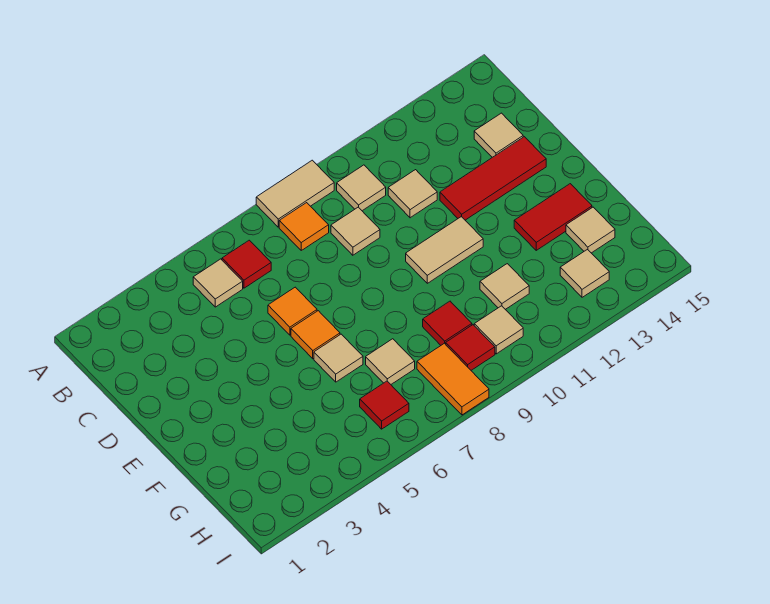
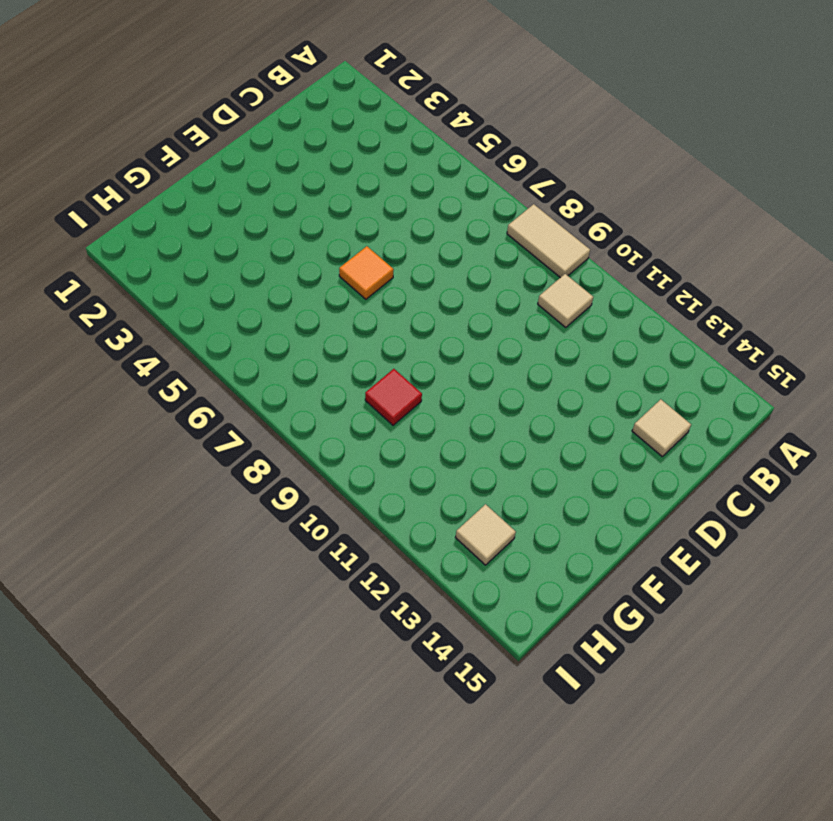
none -> tan 1x1 tile [193,259,243,307]
none -> red 1x1 tile [222,240,271,288]
none -> orange 1x1 tile [279,203,329,250]

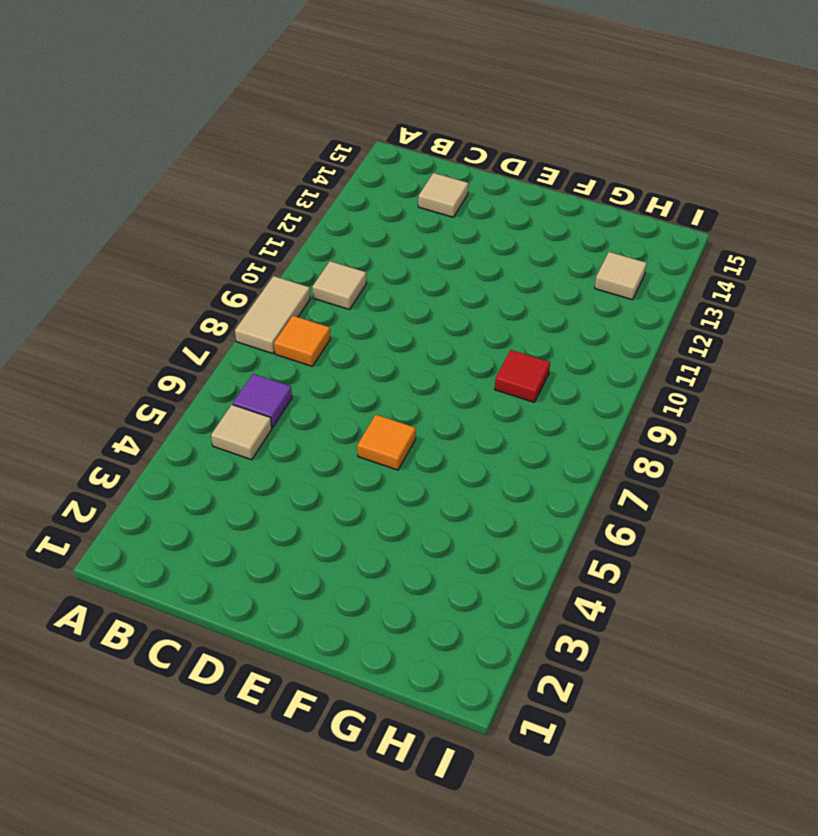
purple 1x1 tile [233,374,292,427] -> red 1x1 tile [222,240,271,288]
none -> tan 1x1 tile [331,207,380,255]
none -> tan 1x1 tile [388,170,437,218]
none -> orange 1x1 tile [268,287,317,335]

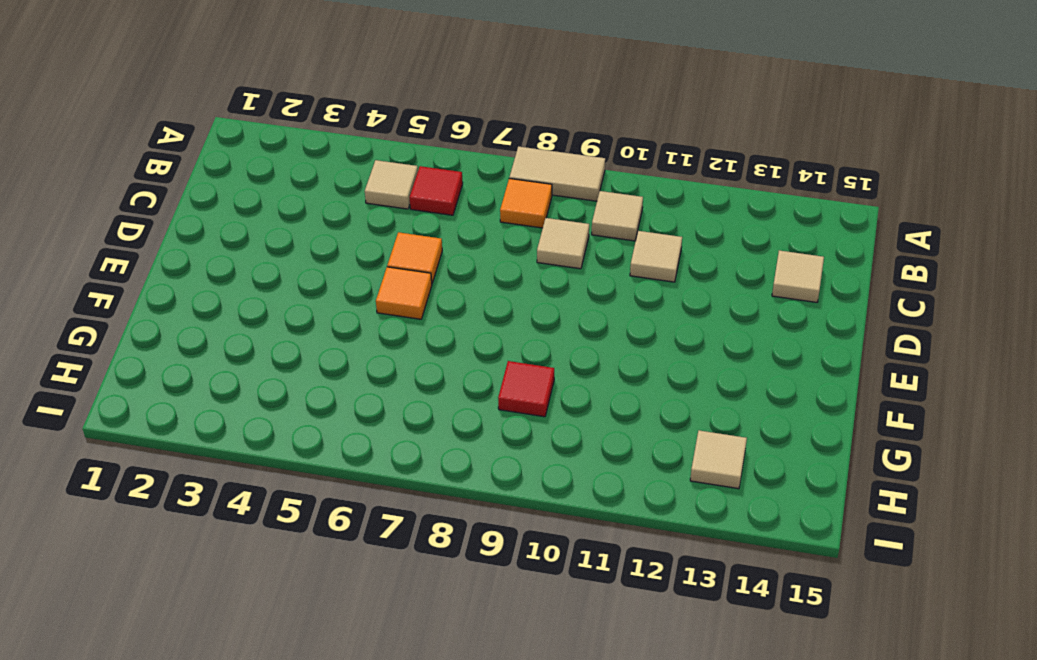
none -> red 1x3 tile [440,137,546,220]
none -> tan 1x2 tile [406,217,483,283]
none -> tan 1x1 tile [314,334,363,382]

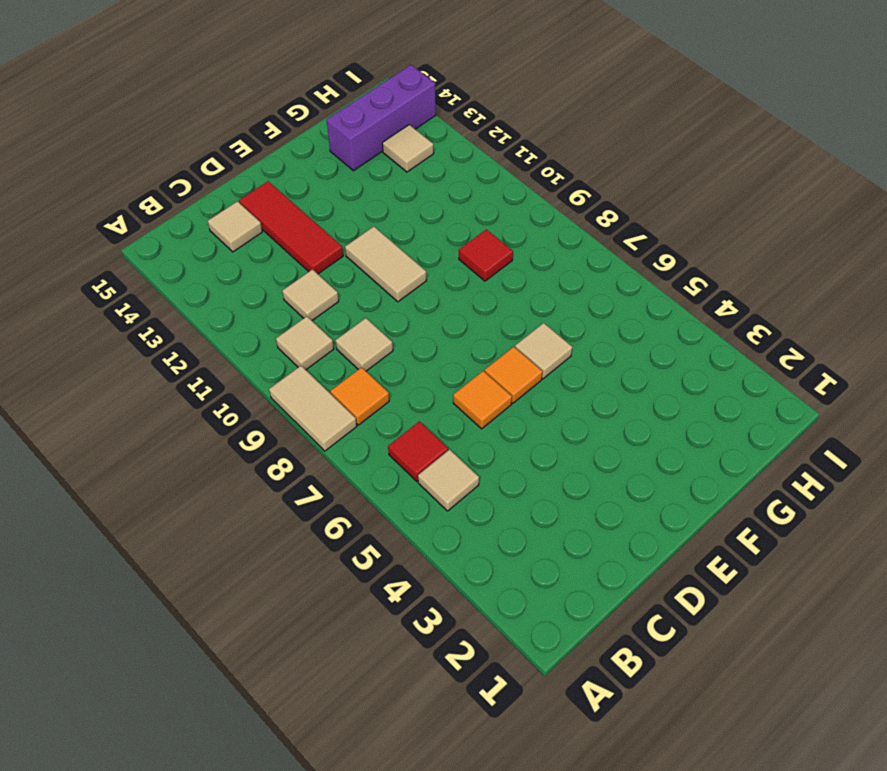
purple 1x3 brick [327,65,436,171] -> tan 1x1 tile [566,207,615,253]
none -> red 1x2 tile [514,184,592,250]
none -> tan 1x1 tile [366,339,415,384]
none -> tan 1x1 tile [480,264,529,309]

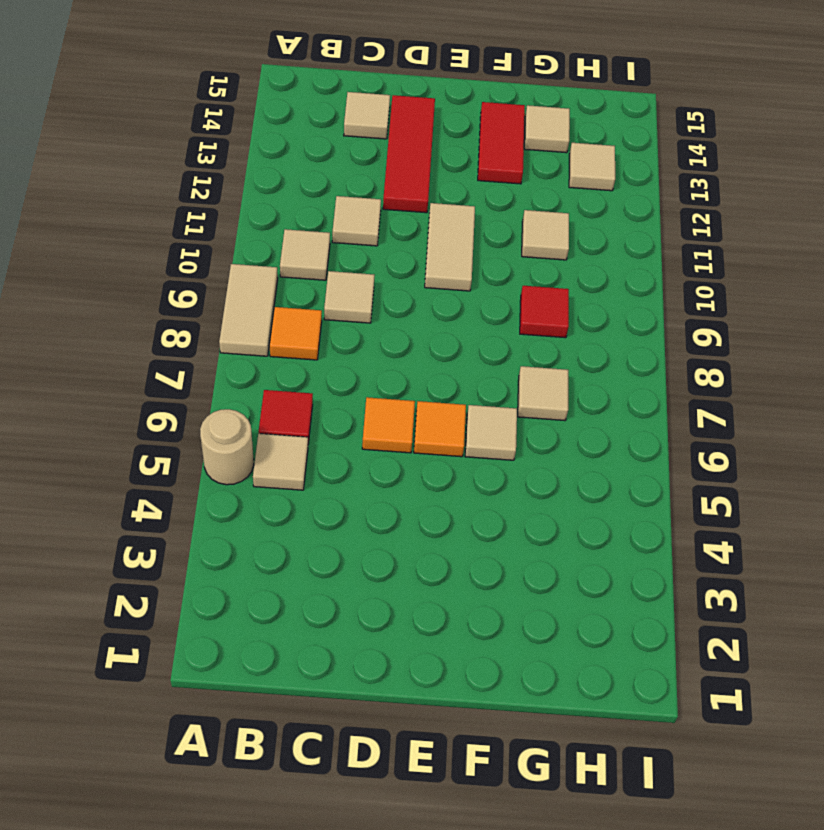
tan 1x1 round brick [200,409,254,485] -> none
none -> red 1x1 tile [360,381,409,429]
none -> orange 1x2 tile [417,343,489,415]
none -> red 1x1 tile [446,325,495,370]

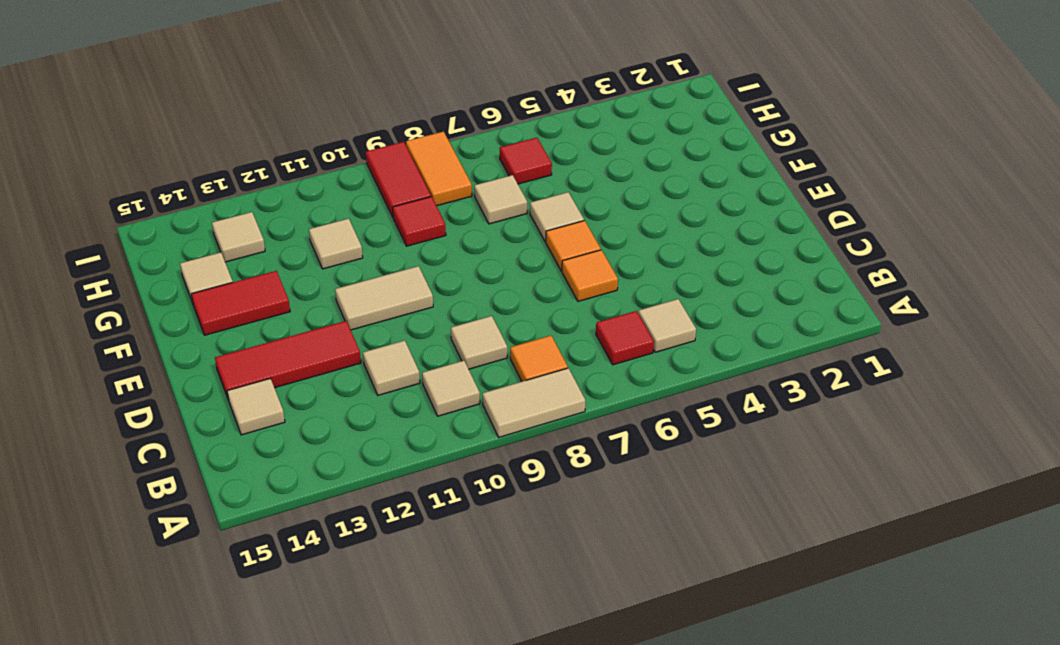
red 1x2 tile [366,142,431,217] -> red 1x1 tile [446,325,495,370]
none -> tan 1x1 tile [474,306,523,354]

